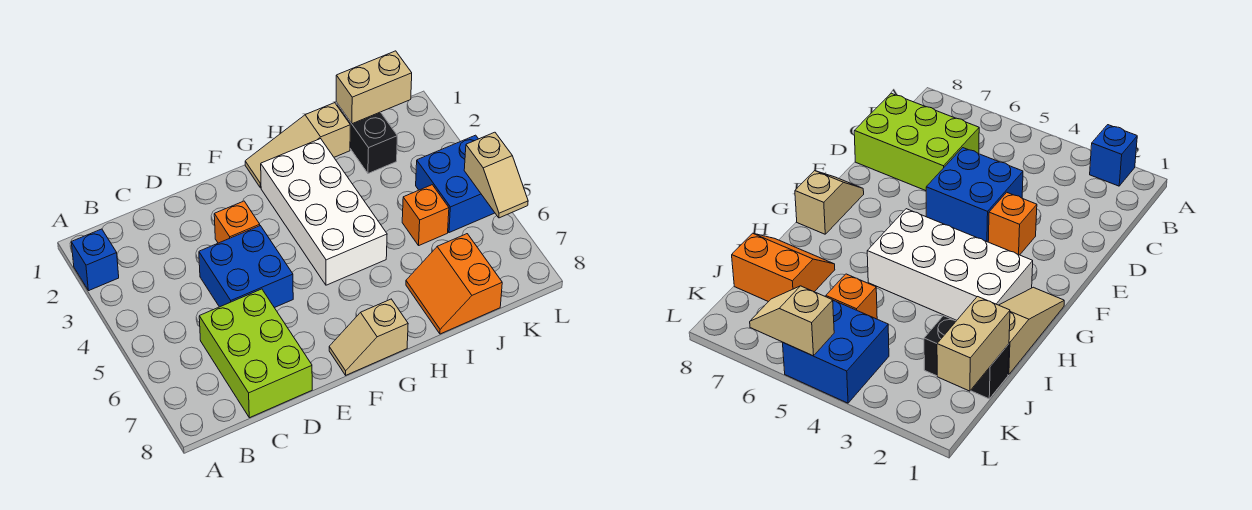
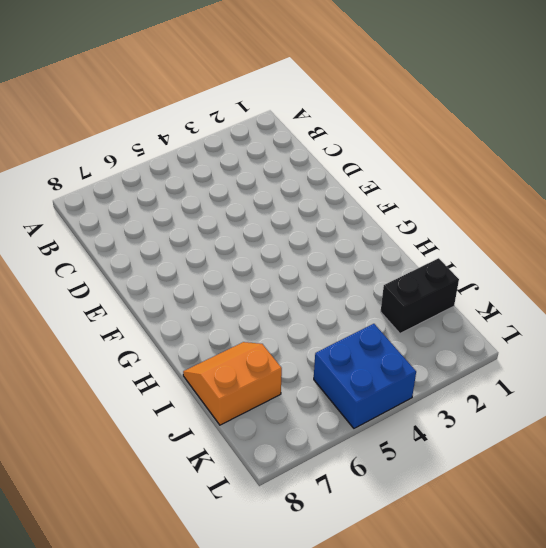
none -> blue 1x1 brick [71,229,119,291]
none -> lime 2x3 brick [199,289,312,418]
none -> blue 2x2 brick [199,226,293,308]

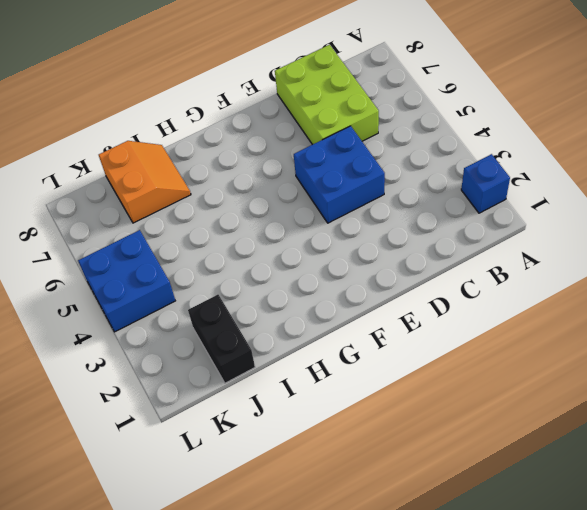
none -> orange 1x1 brick [214,201,260,243]
none -> tan 1x2 slope [329,299,408,375]
none -> tan 1x3 slope [245,103,350,188]

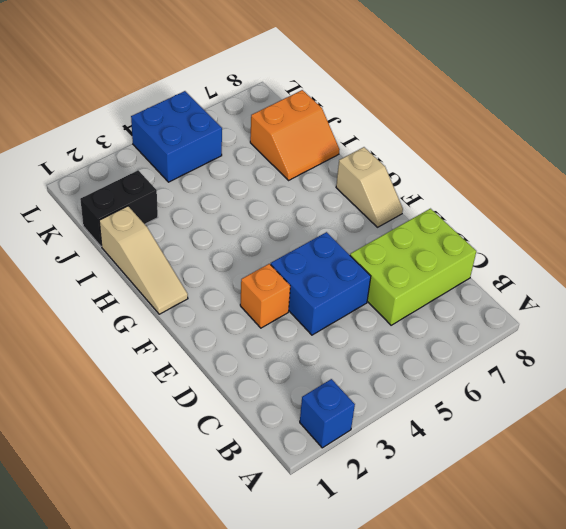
none -> white 2x4 brick [261,139,387,285]
none -> orange 1x1 brick [402,185,449,245]
none -> tan 1x2 brick [336,51,412,124]

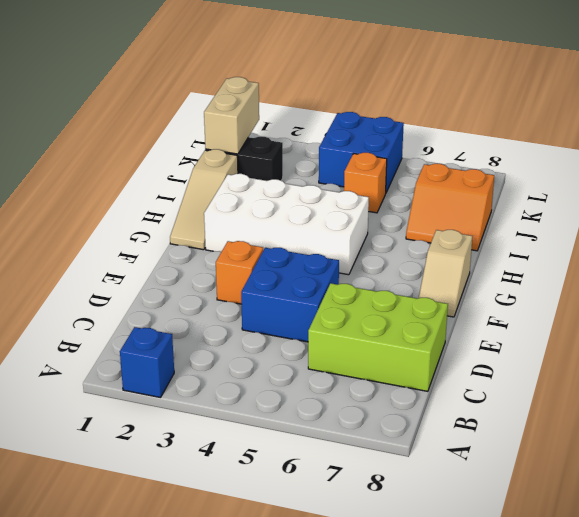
none -> tan 1x2 slope [464,132,528,218]

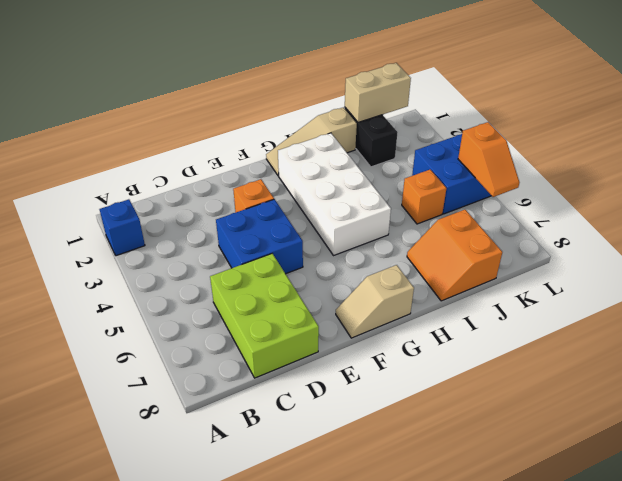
orange 1x2 slope [458,122,519,197] -> tan 1x2 slope [464,132,528,218]

